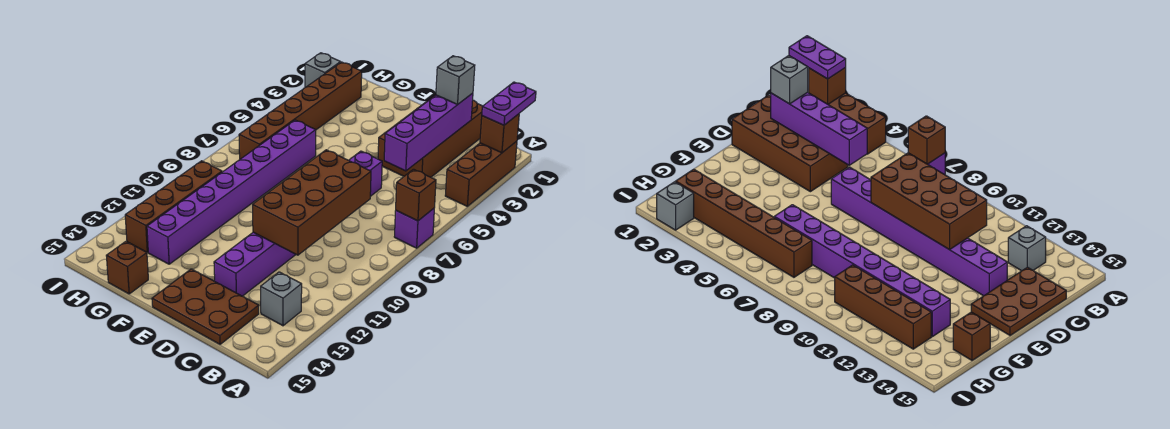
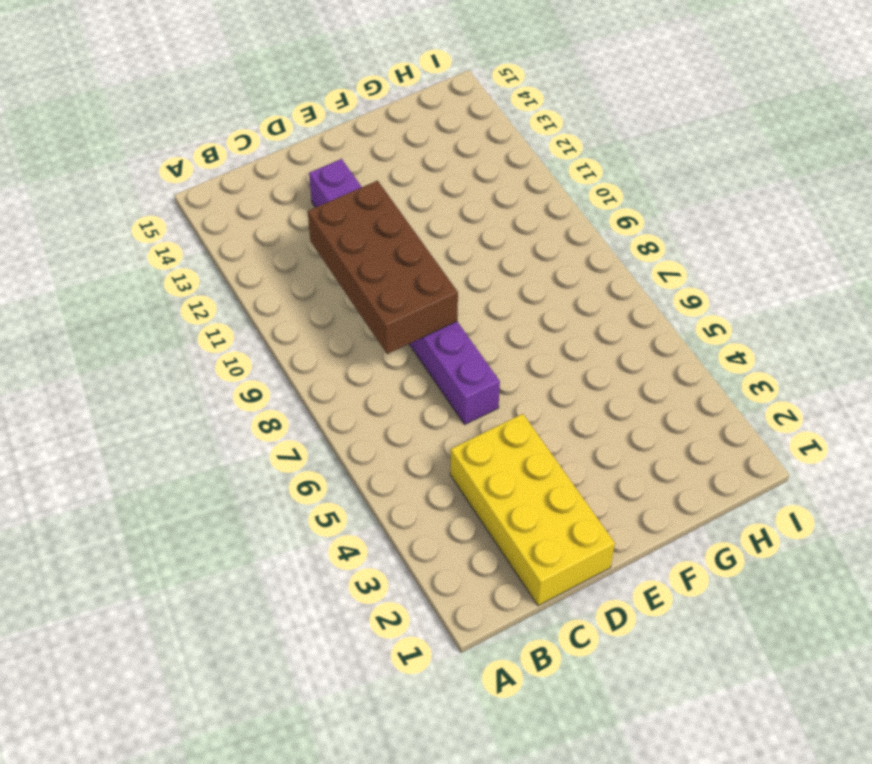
yellow 2x4 brick [450,414,615,606] -> brown 2x4 brick [378,95,483,177]
none -> brown 1x3 brick [445,141,517,206]
none -> purple 1x1 brick [394,208,434,248]
none -> grey 1x1 brick [261,272,302,326]

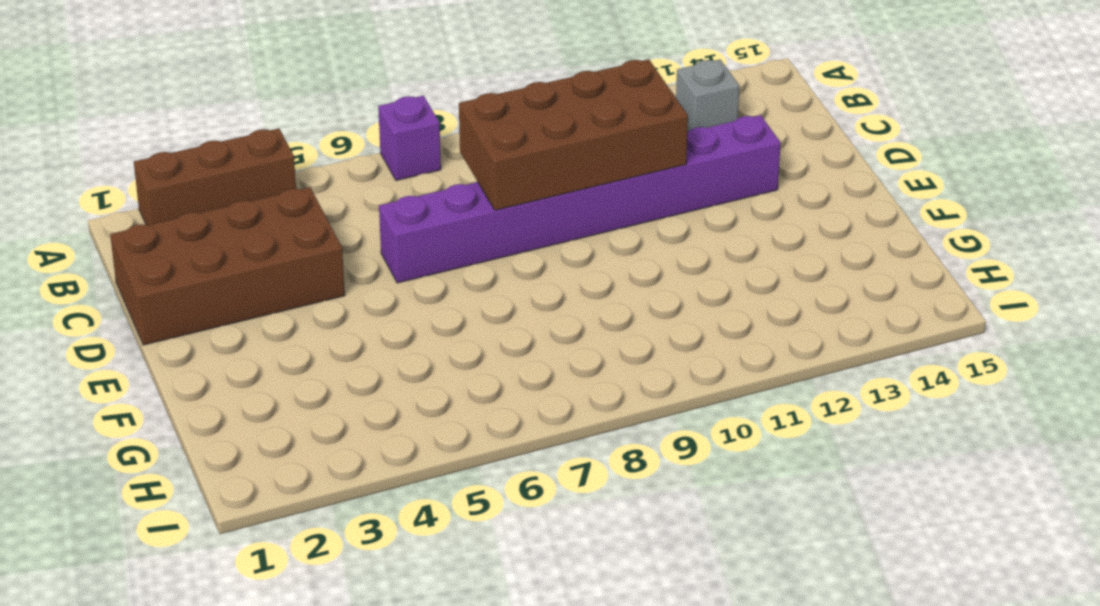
none -> brown 2x3 plate [152,269,259,344]
none -> purple 1x8 brick [147,120,316,264]
none -> brown 1x1 brick [106,242,148,294]

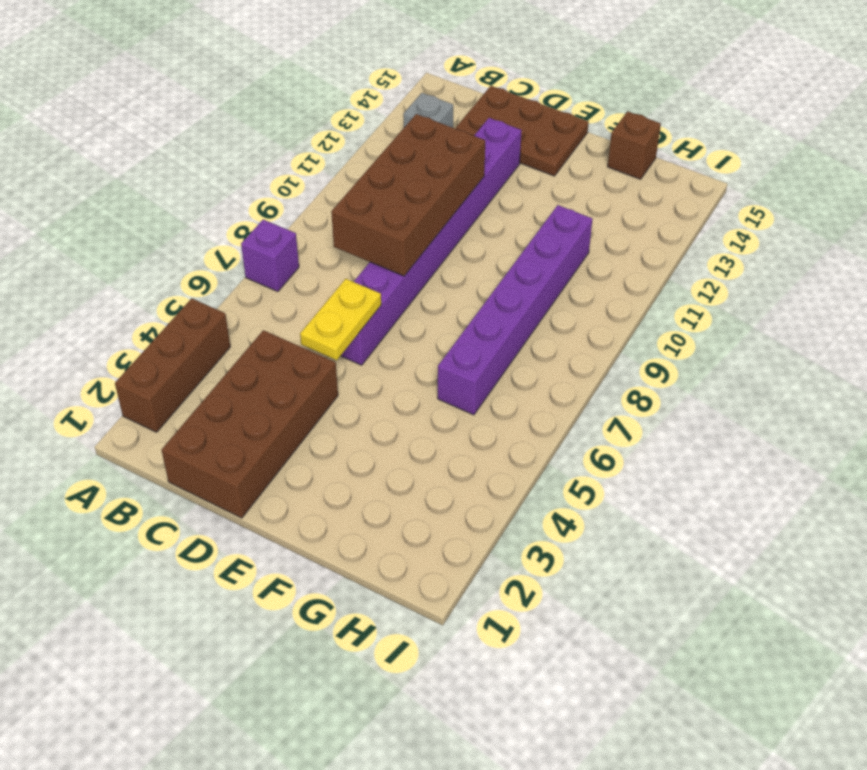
yellow 1x2 plate [300,279,381,360] -> none
purple 1x6 brick [438,205,592,415] -> purple 1x8 brick [147,120,316,264]
none -> brown 1x6 brick [239,62,362,159]
none -> brown 1x4 brick [125,161,222,252]
none -> grey 1x1 brick [305,53,341,87]

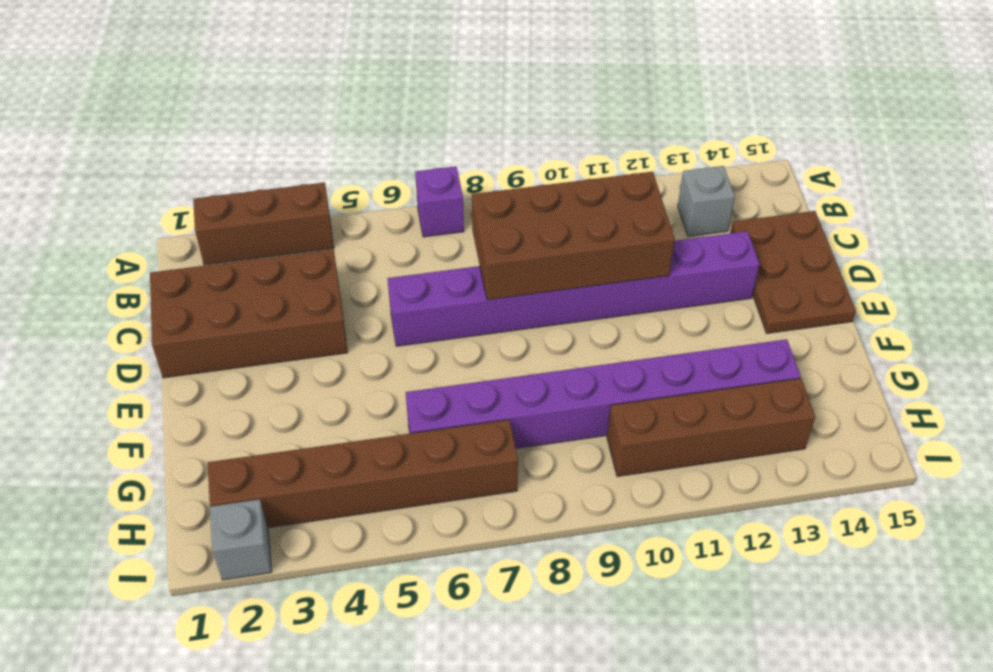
none -> brown 1x1 brick [106,242,148,294]
none -> brown 1x1 brick [480,114,519,153]
none -> brown 1x1 brick [396,169,436,221]

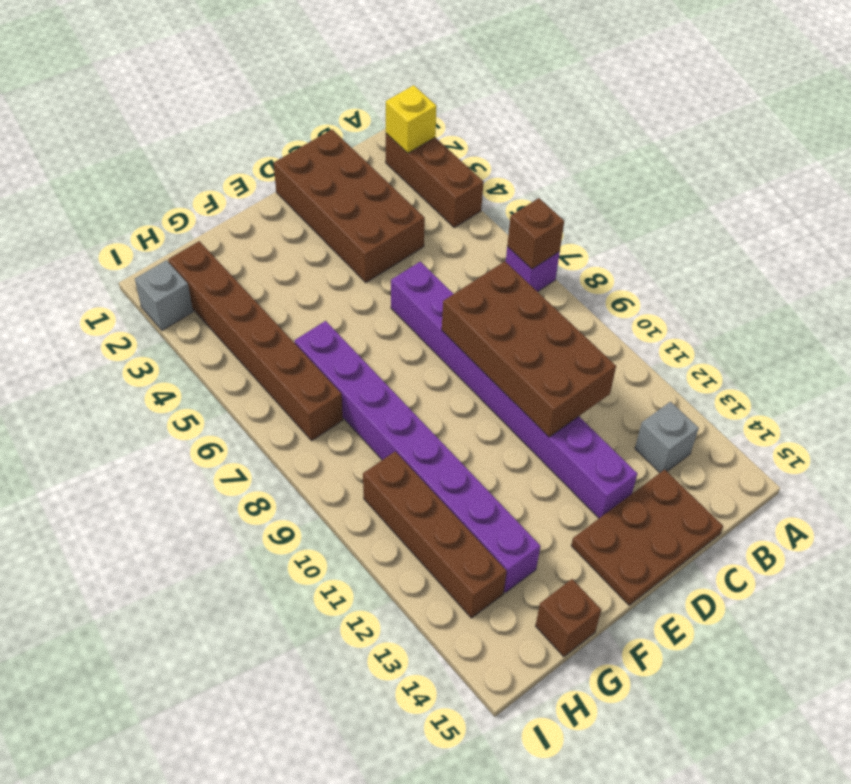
yellow 1x1 brick [386,85,437,153] -> brown 1x1 brick [480,114,519,153]
none -> purple 1x4 brick [384,93,473,171]
none -> purple 1x2 plate [482,82,536,125]
none -> grey 1x1 brick [436,56,475,104]

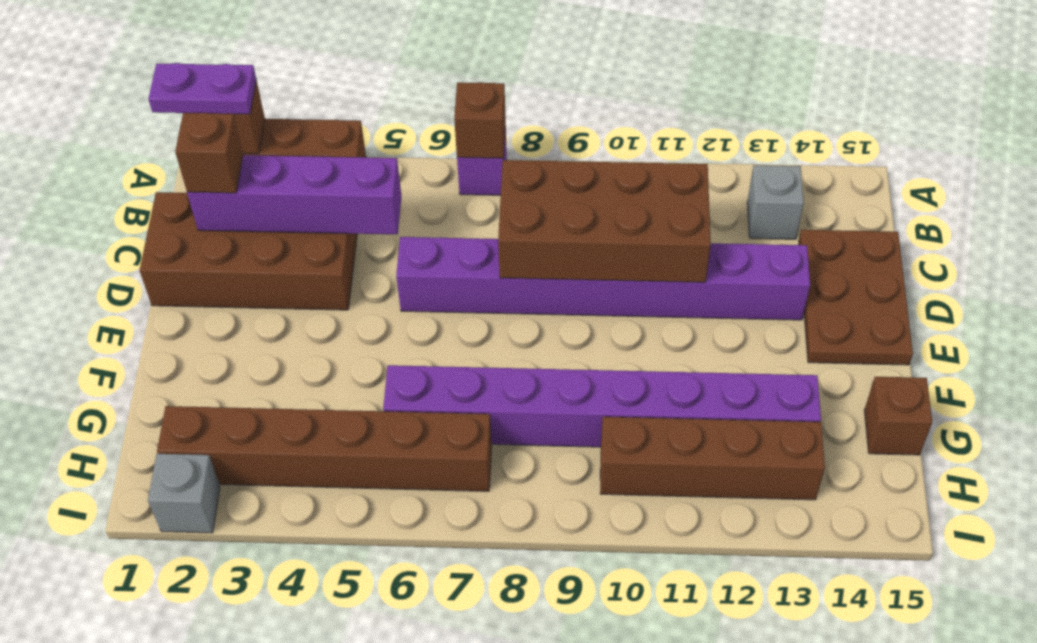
brown 1x1 brick [175,113,243,193] -> grey 1x1 brick [436,56,475,104]

